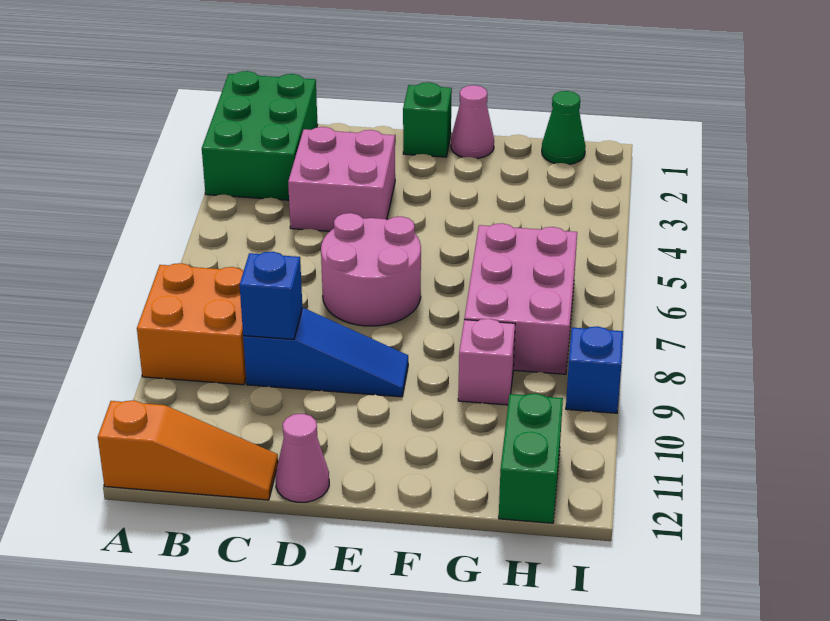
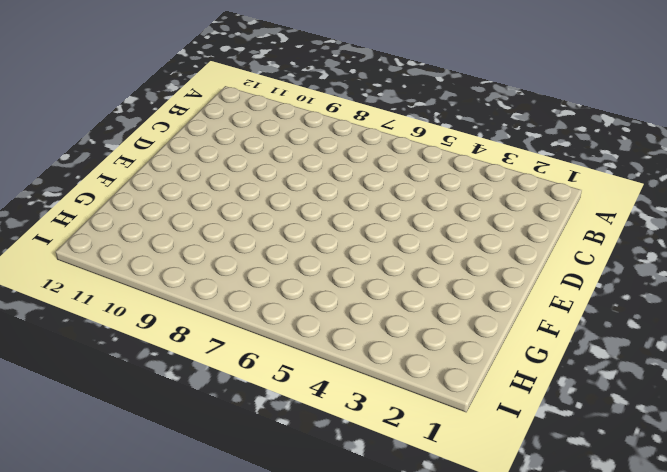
none -> green 2x3 brick [202,71,317,200]
none -> orange 2x2 brick [137,263,246,385]
none -> orange 1x3 slope [98,400,278,500]

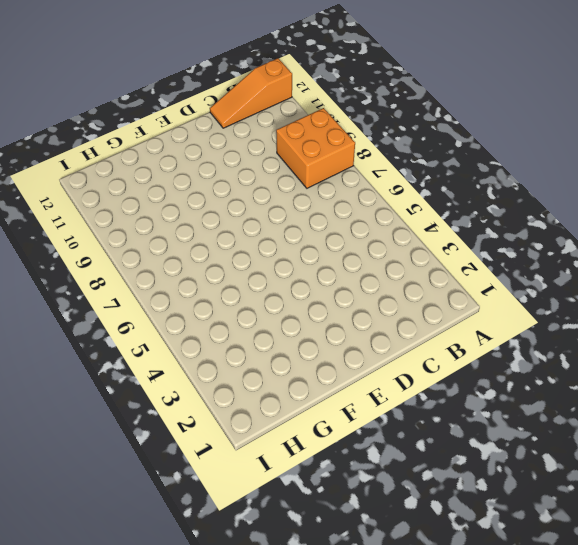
none -> green 2x3 brick [202,71,317,200]
none -> pink 2x2 brick [288,127,395,231]
none -> blue 1x3 slope [243,308,408,397]

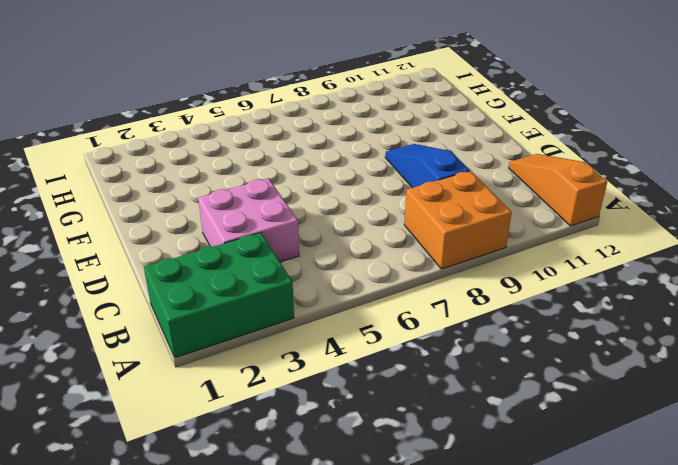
none -> pink 2x2 round brick [321,213,421,326]
none -> pink 1x1 cone [276,414,329,502]
none -> green 1x1 brick [403,82,452,157]

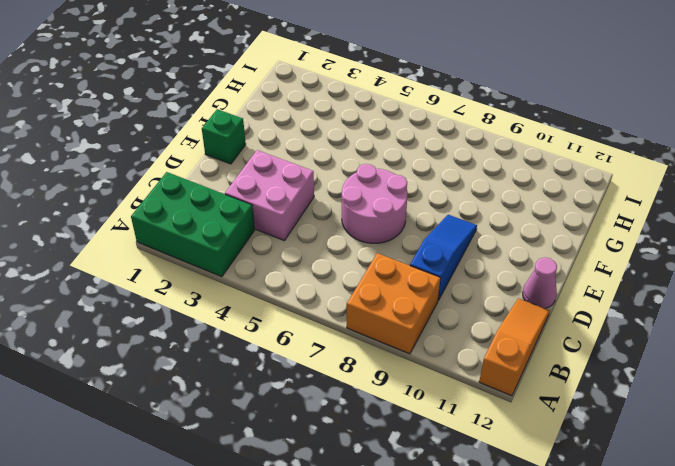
none -> pink 1x1 cone [451,85,494,159]
none -> pink 2x3 brick [464,223,577,374]
none -> pink 1x1 brick [458,319,515,405]

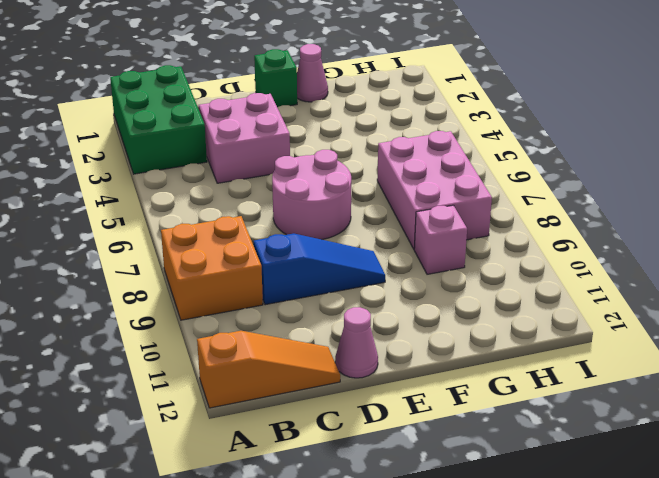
none -> green 1x1 cone [542,91,586,164]
none -> green 1x2 brick [499,393,563,523]
none -> blue 1x1 brick [566,326,623,413]

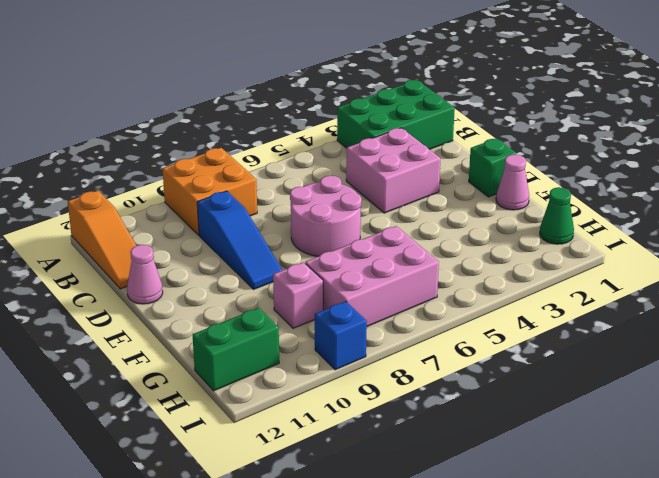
none -> blue 1x1 brick [240,252,302,339]

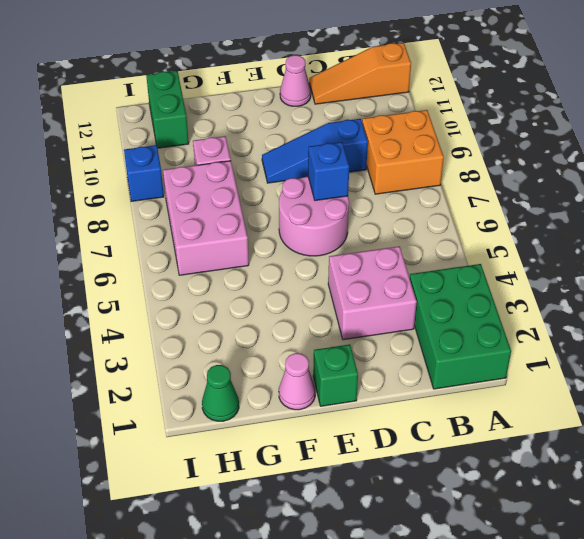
blue 1x1 brick [308,142,349,201] -> blue 1x1 brick moved to [240,252,302,339]

